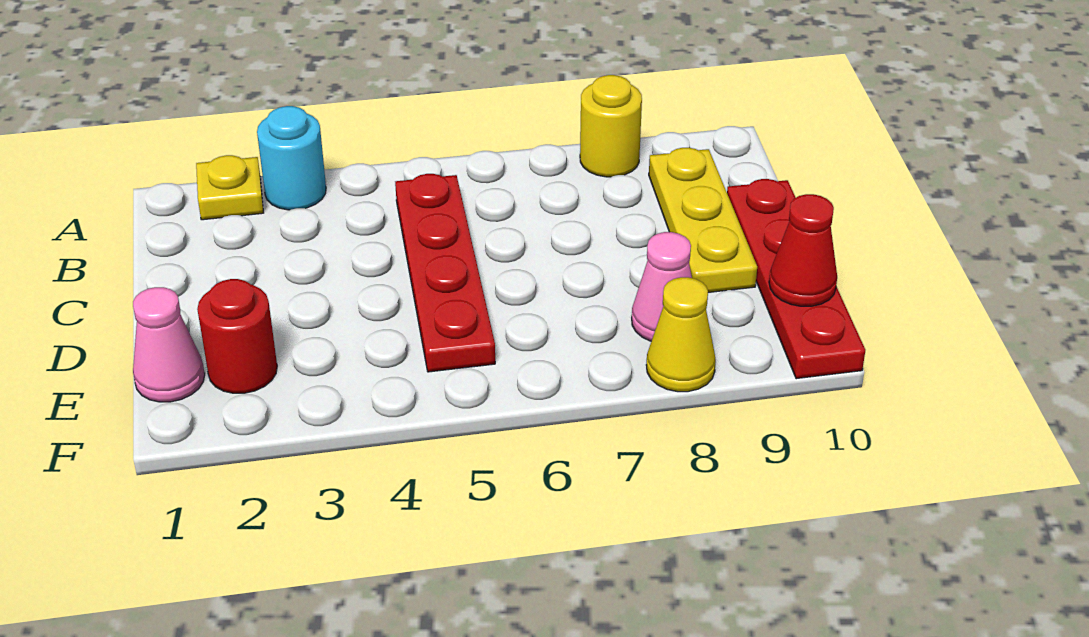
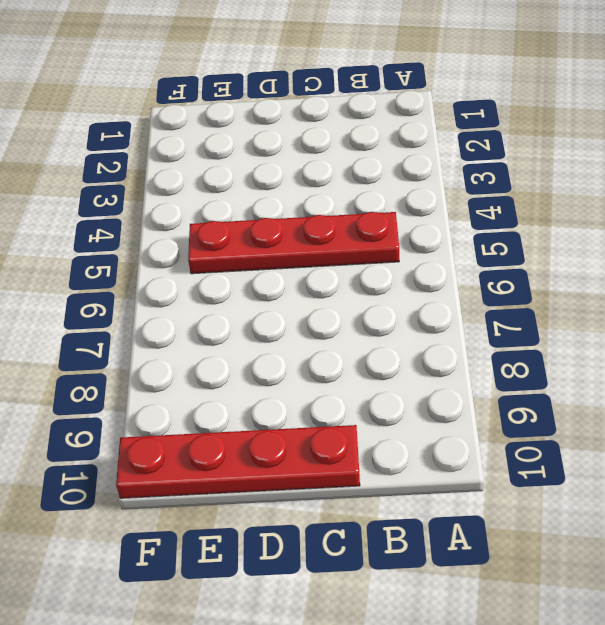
none -> yellow 1x1 plate [196,155,263,220]
none -> cyan 1x1 round brick [257,106,326,210]

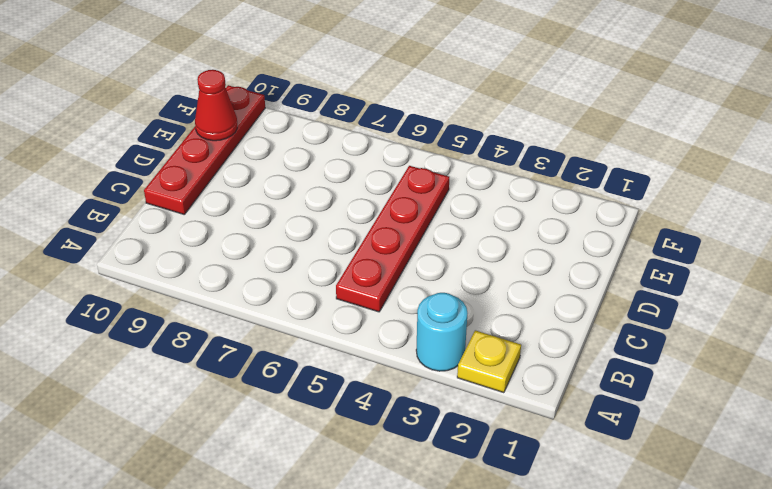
none -> yellow 1x1 round brick [580,75,642,177]
none -> yellow 1x3 plate [649,148,757,292]

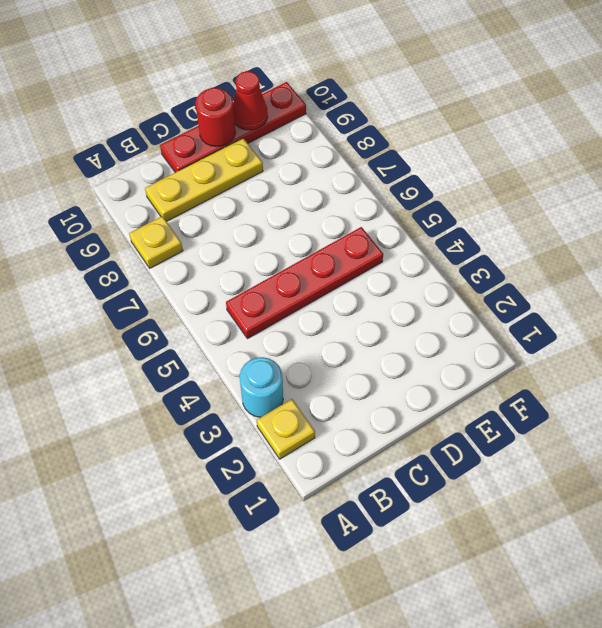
yellow 1x1 plate [129,216,183,268] -> yellow 1x1 round brick [580,75,642,177]
red 1x1 round brick [196,88,236,147] -> red 1x1 round brick moved to [197,279,277,393]
none -> pink 1x1 cone [133,287,205,402]
none -> pink 1x1 cone [632,232,692,341]

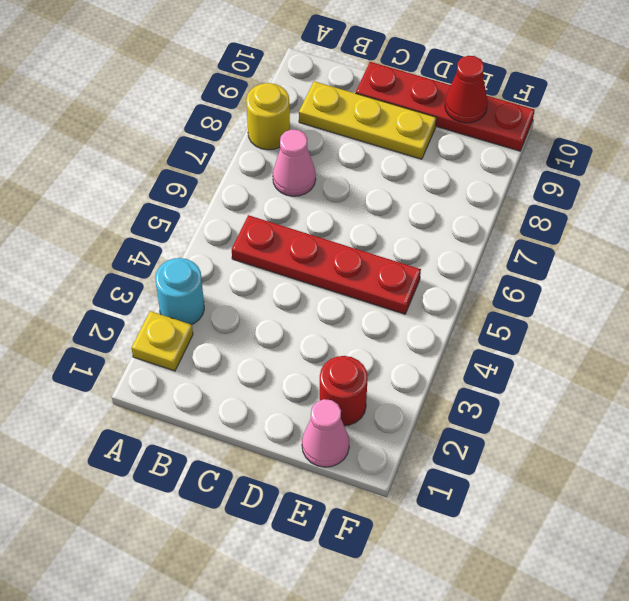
pink 1x1 cone [273,129,316,196] -> pink 1x1 cone moved to [632,232,692,341]
none -> yellow 1x1 cone [647,277,716,392]

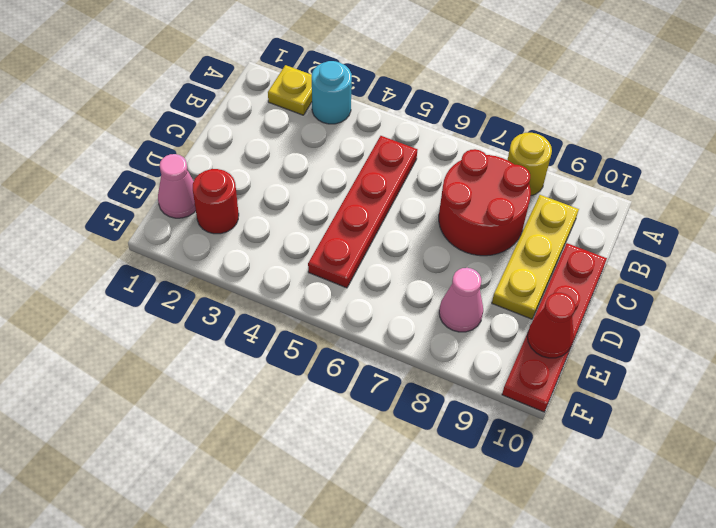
red 2x2 round brick [439,149,531,256] -> none
none -> yellow 1x1 cone [647,277,716,392]

